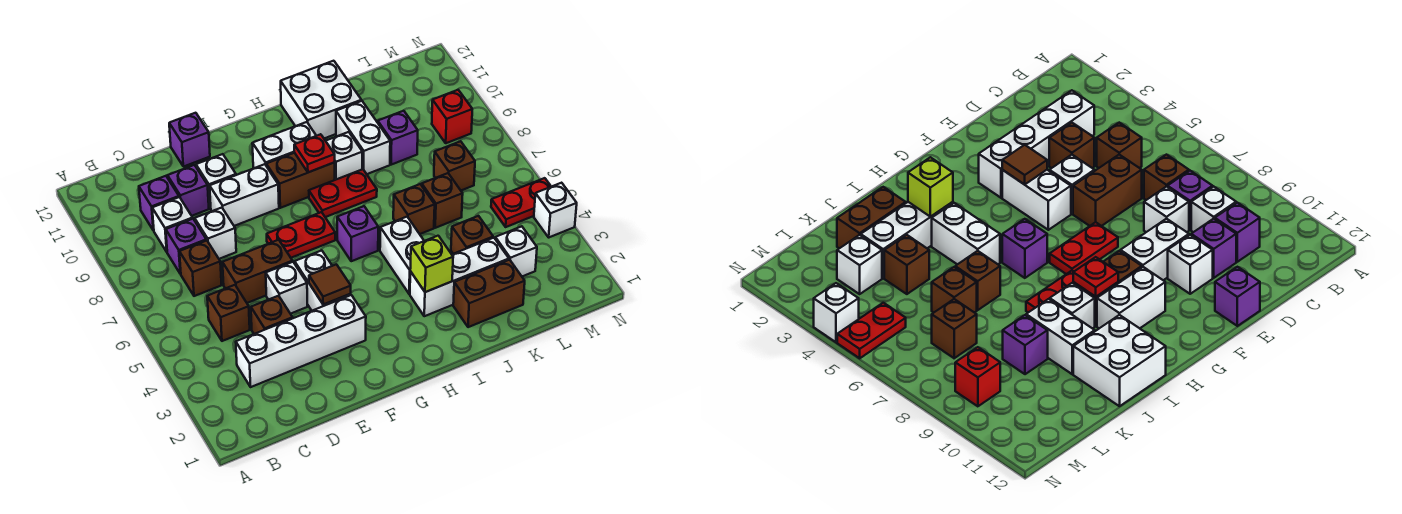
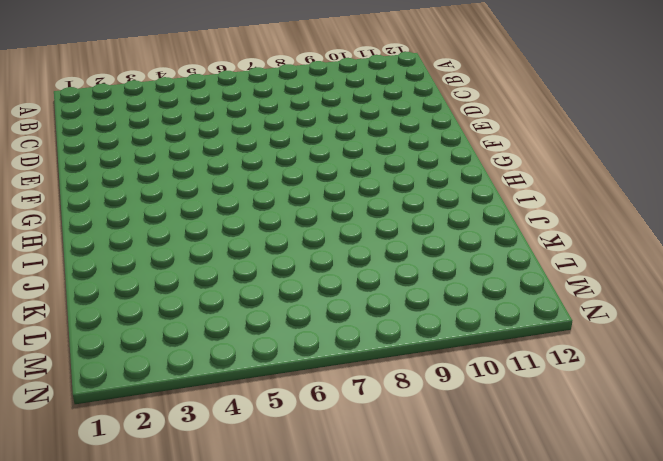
none -> white 1x4 brick [236,295,366,387]
none -> brown 1x1 brick [207,285,250,341]
none -> brown 1x1 brick [179,240,222,296]
none -> purple 1x1 brick [166,219,206,274]

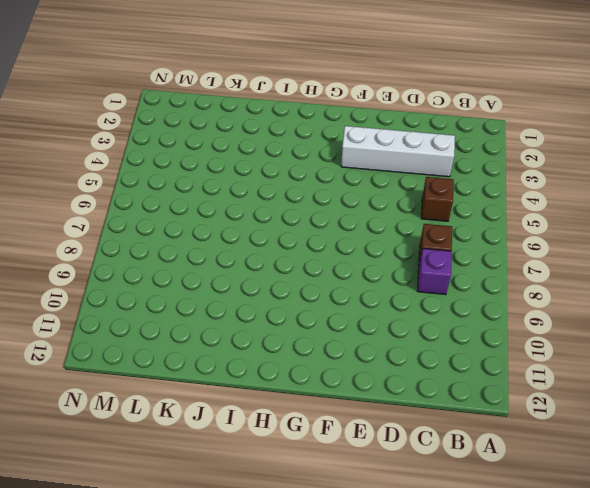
none -> white 1x1 brick [152,197,193,252]
none -> purple 1x1 brick [139,176,179,231]
none -> brown 1x1 brick [251,296,293,334]
none -> brown 1x2 brick [222,240,293,303]

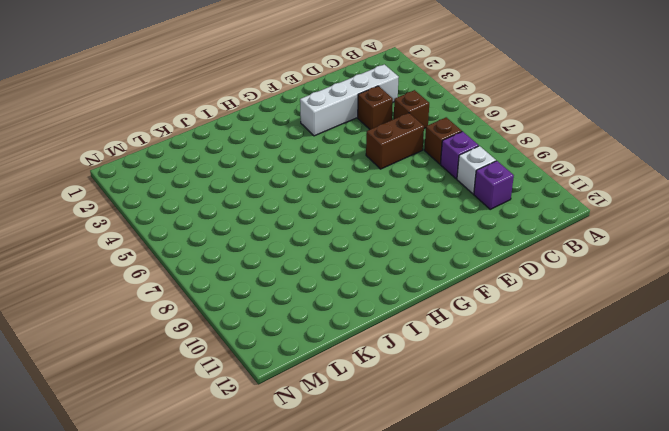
none -> white 1x1 brick [195,208,236,259]
none -> purple 1x1 brick [168,165,209,216]
none -> white 1x1 brick [266,262,307,314]
none -> white 1x2 brick [210,164,279,226]

